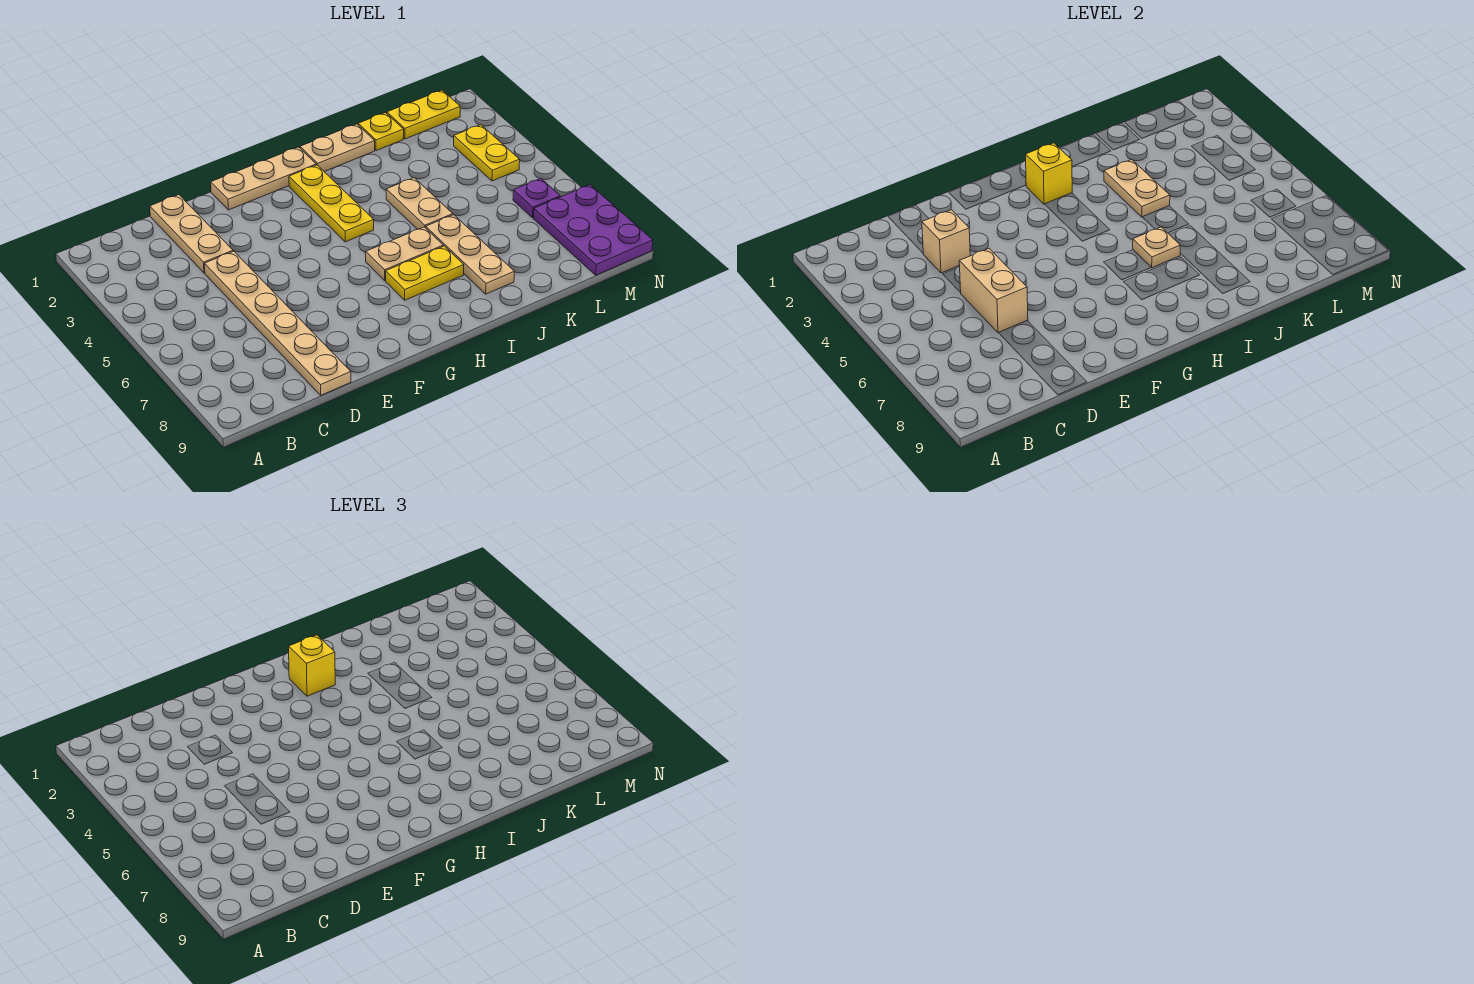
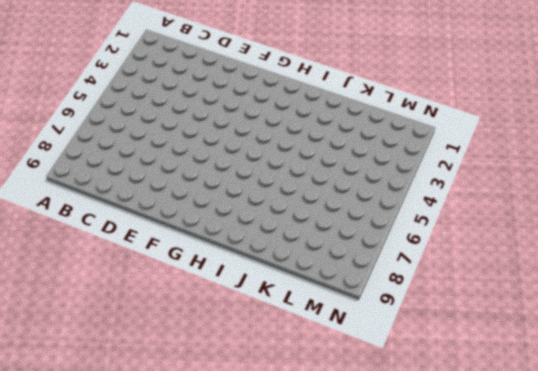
none -> tan 1x3 plate [150,195,233,273]
none -> tan 1x6 plate [205,251,351,395]
none -> tan 1x3 plate [211,147,316,210]

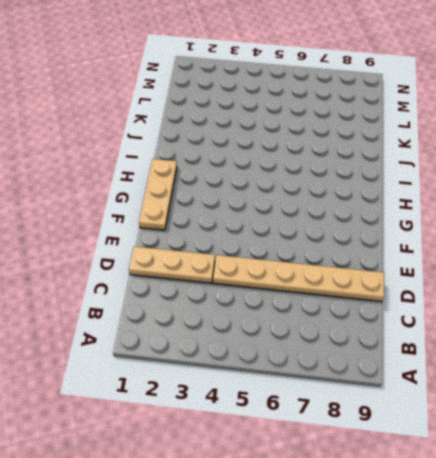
none -> yellow 1x3 plate [289,165,374,242]
none -> tan 1x2 plate [366,227,443,280]
none -> yellow 1x2 plate [386,246,464,300]

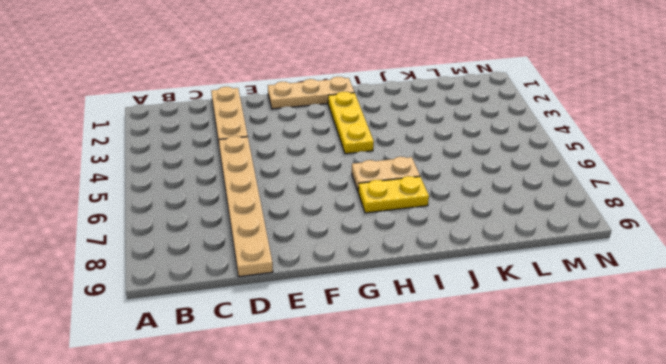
none -> tan 1x2 plate [300,124,375,171]
none -> tan 1x2 plate [386,178,453,229]
none -> tan 1x3 plate [426,215,514,294]

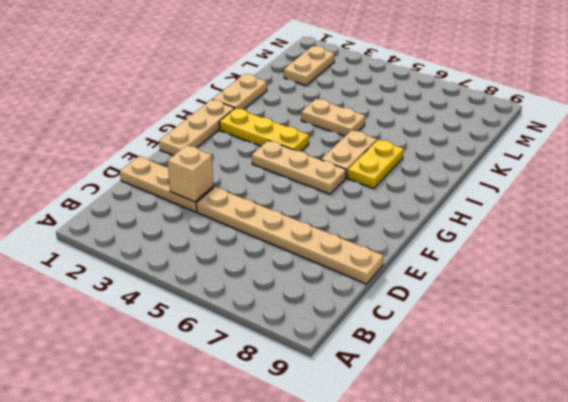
tan 1x3 plate [252,140,346,194] -> tan 1x3 plate moved to [426,215,514,294]
tan 1x2 plate [284,46,334,86] -> tan 1x2 plate turned to [1104,160,1170,217]
none -> yellow 1x1 plate [358,113,404,151]
none -> yellow 1x2 plate [387,90,460,139]
none -> yellow 1x2 plate [454,125,520,181]

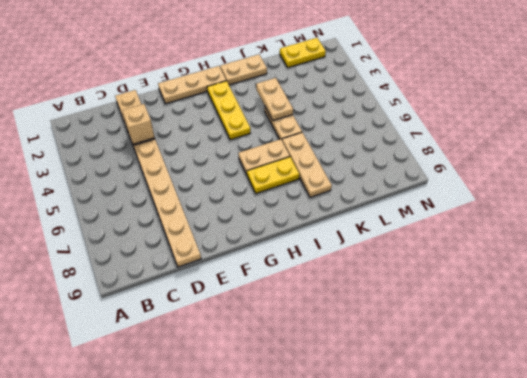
none -> yellow 1x1 plate [358,113,404,151]
none -> yellow 1x2 plate [454,125,520,181]
none -> purple 1x1 plate [513,178,560,218]

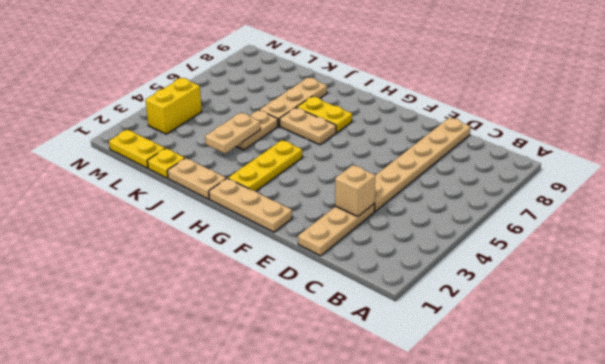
yellow 1x2 brick [146,78,202,134] -> yellow 1x2 plate [454,125,520,181]
none -> purple 1x1 plate [513,178,560,218]
none -> purple 2x3 plate [534,185,653,275]
none -> tan 1x2 brick [959,249,1028,333]

